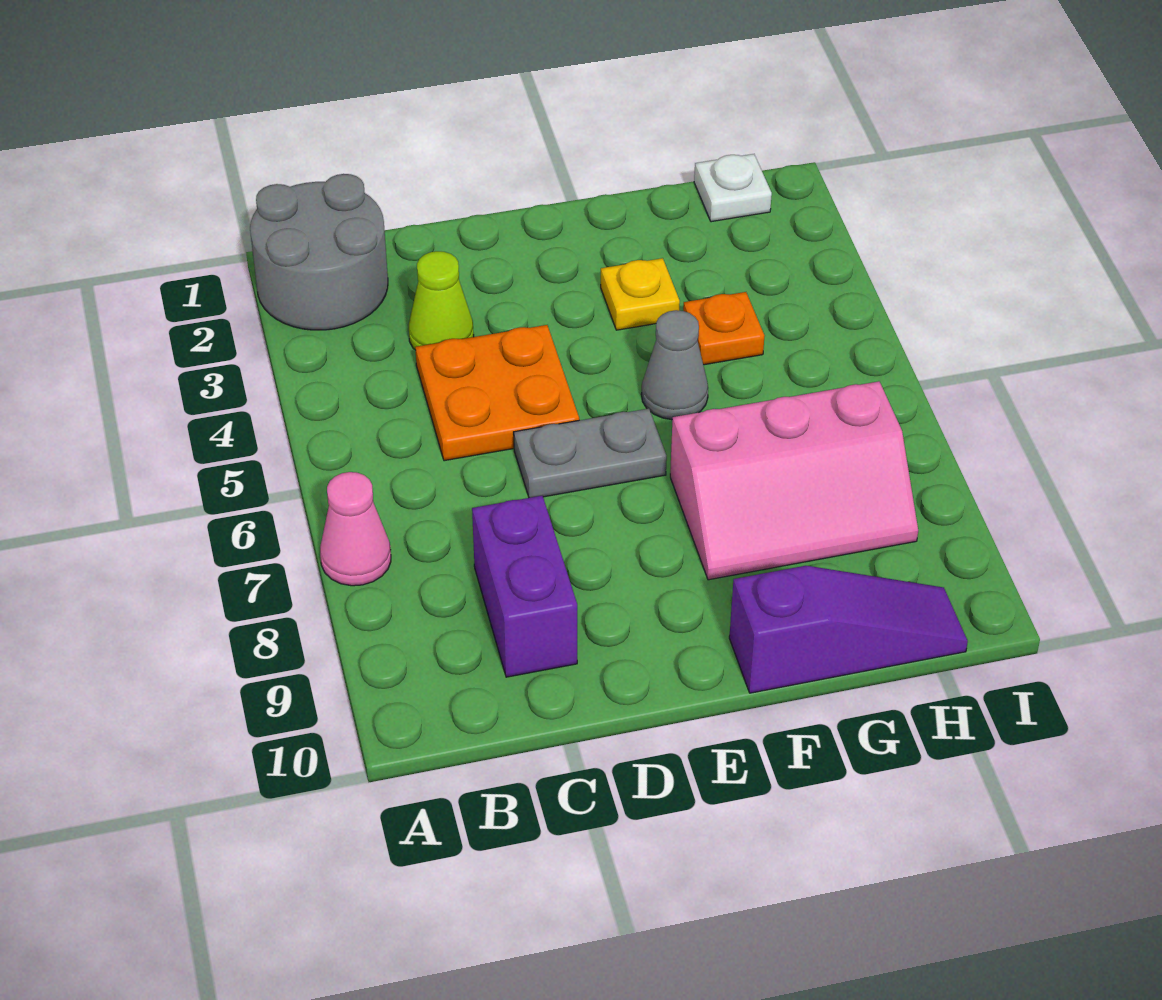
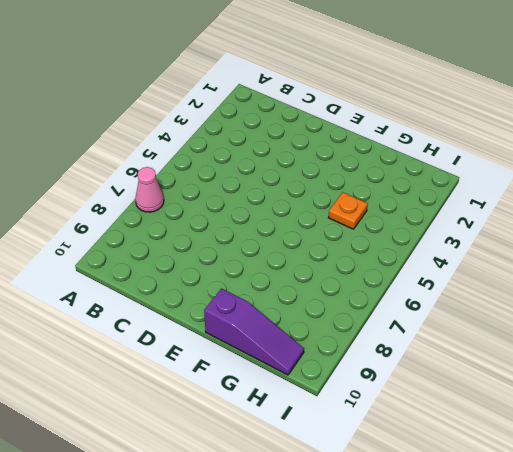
none -> grey 2x2 round brick [250,174,388,330]
none -> lime 1x1 cone [409,251,474,349]
none -> orange 2x2 plate [415,325,579,461]

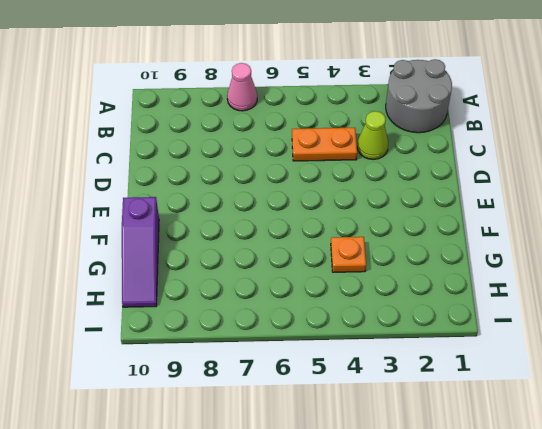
orange 1x2 plate [292,128,357,161] -> orange 2x2 plate [415,325,579,461]
none -> purple 1x2 brick [472,496,577,677]
none -> grey 1x2 plate [514,409,667,498]
none -> yellow 1x1 plate [601,258,680,330]

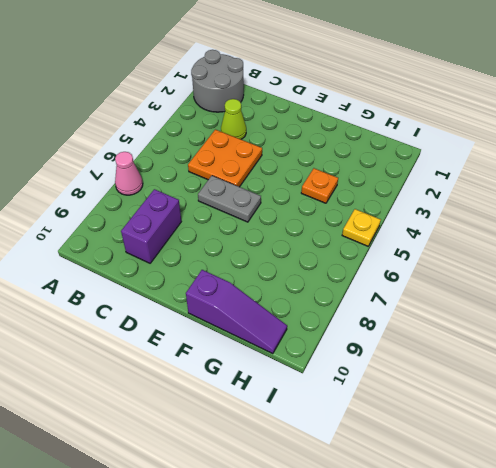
yellow 1x1 plate [342,209,381,246] -> yellow 1x1 plate moved to [601,258,680,330]
none -> grey 1x1 cone [641,310,708,420]
none -> pink 2x3 slope [670,381,918,580]
none -> white 1x1 plate [694,154,772,222]

